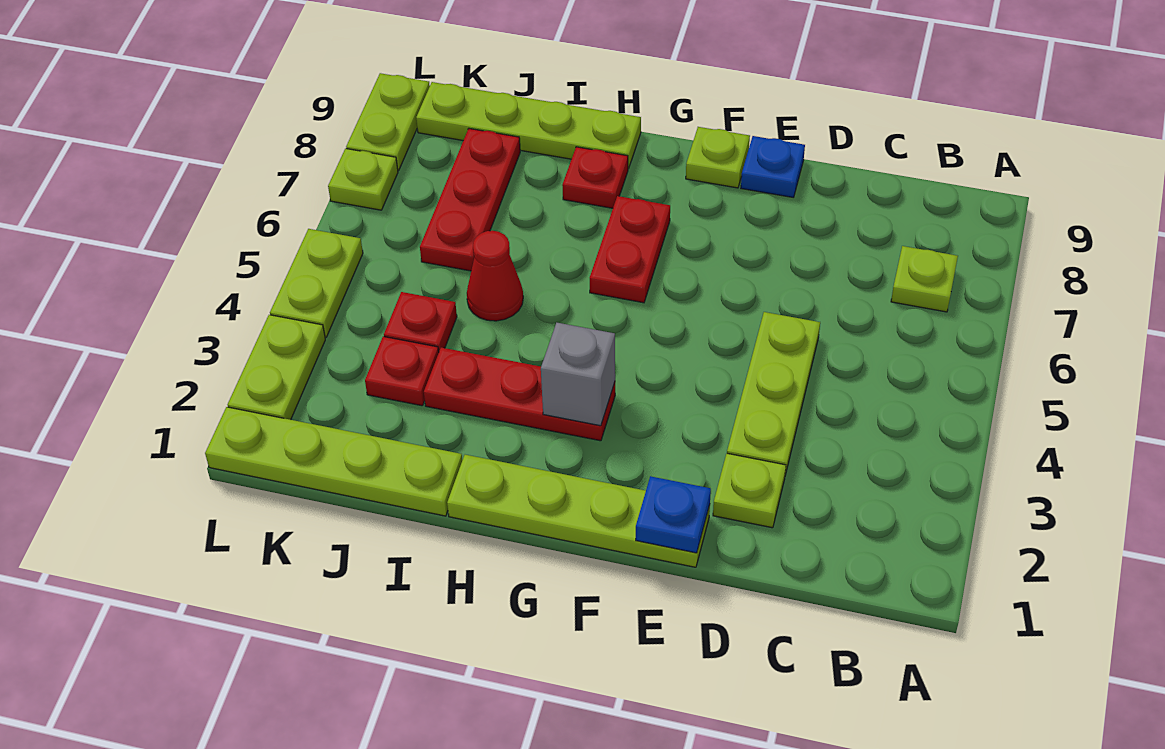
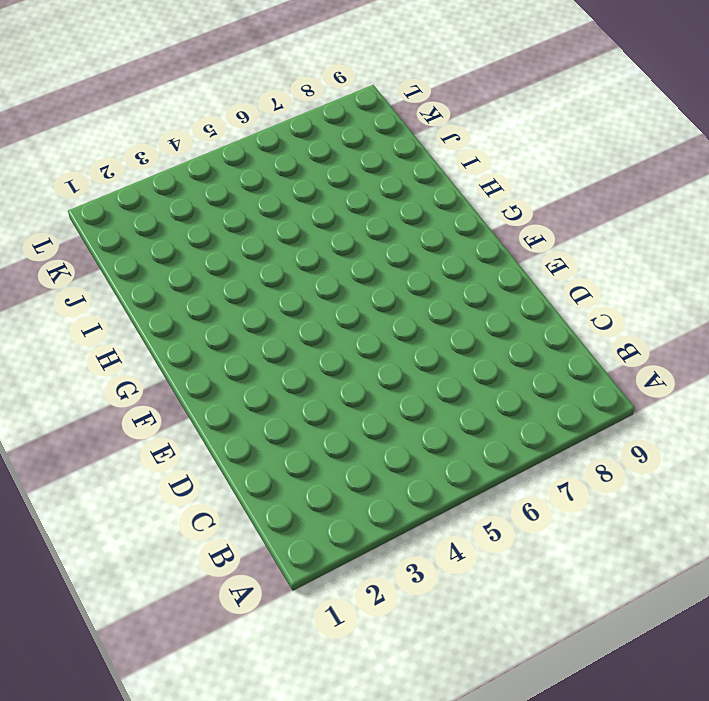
none -> lime 1x1 plate [891,246,958,312]
none -> lime 1x1 plate [713,453,786,528]
none -> lime 1x3 plate [727,312,820,475]

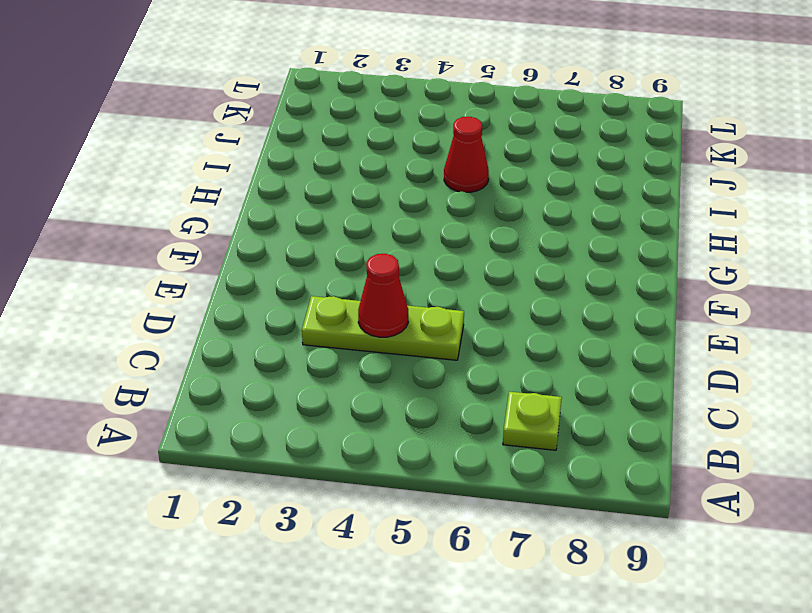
red 1x1 cone [358,254,408,337] -> none
none -> lime 1x1 plate [713,453,786,528]
none -> lime 1x4 plate [447,455,710,567]
none -> blue 1x1 plate [741,136,805,197]

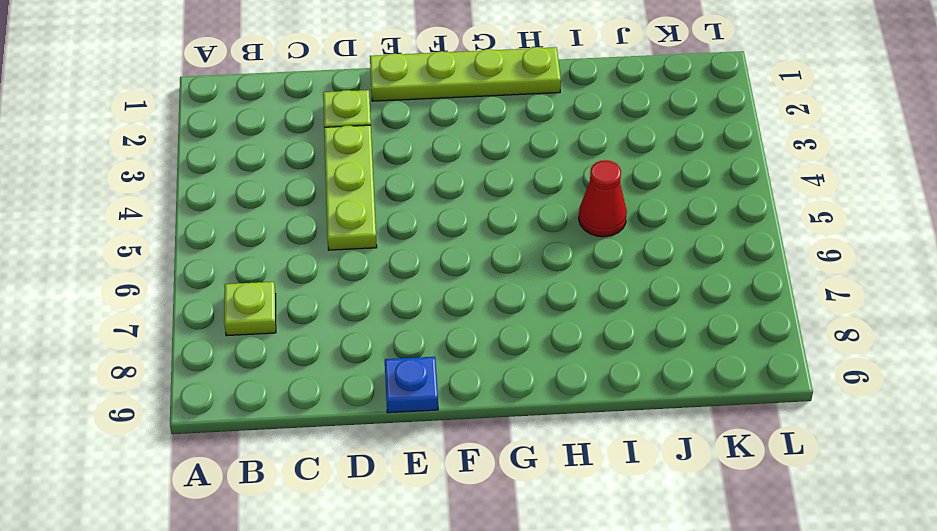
none -> lime 1x1 plate [686,127,750,188]
none -> red 1x3 plate [424,348,615,441]
none -> red 1x2 plate [590,196,670,303]

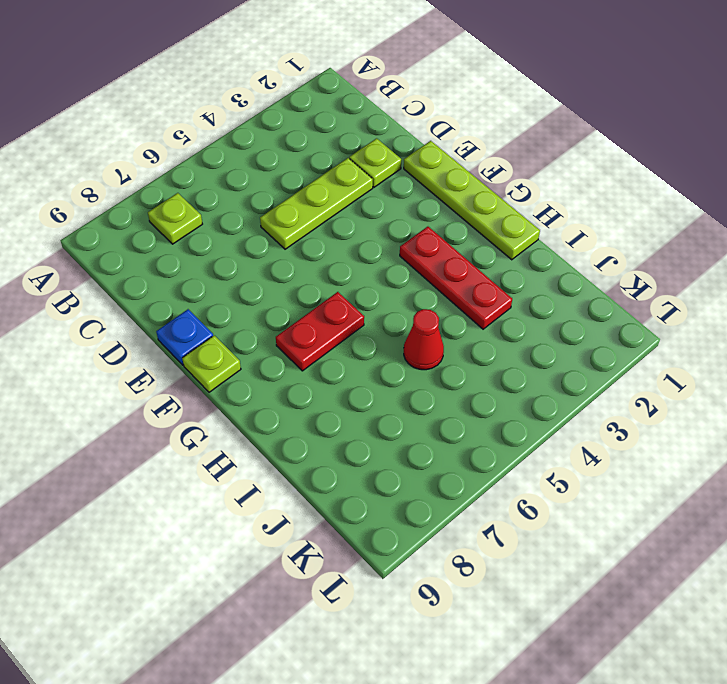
none -> red 1x1 plate [562,147,628,208]
none -> lime 1x4 plate [416,82,641,169]
none -> lime 1x4 plate [205,407,462,516]

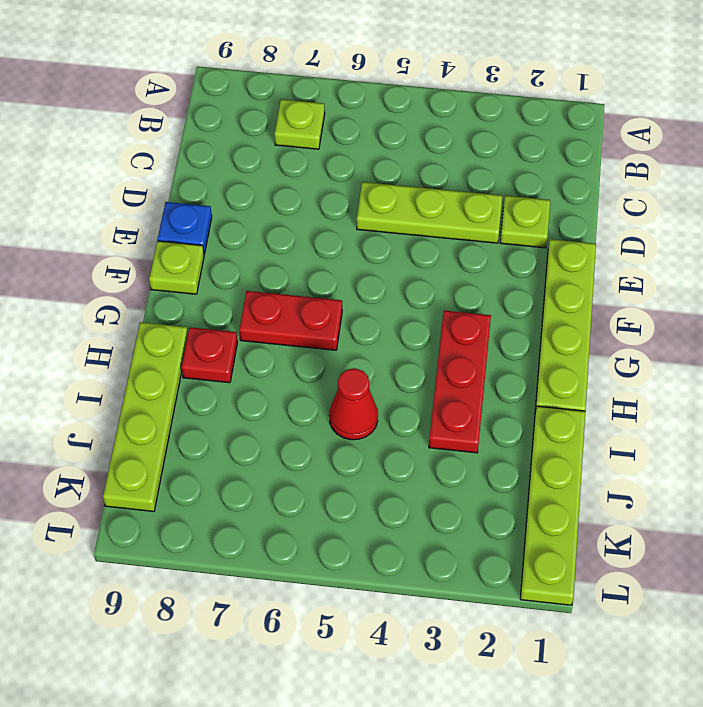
none -> red 1x1 plate [365,336,439,406]
none -> red 1x1 plate [384,292,457,351]
none -> red 1x3 plate [420,129,520,271]

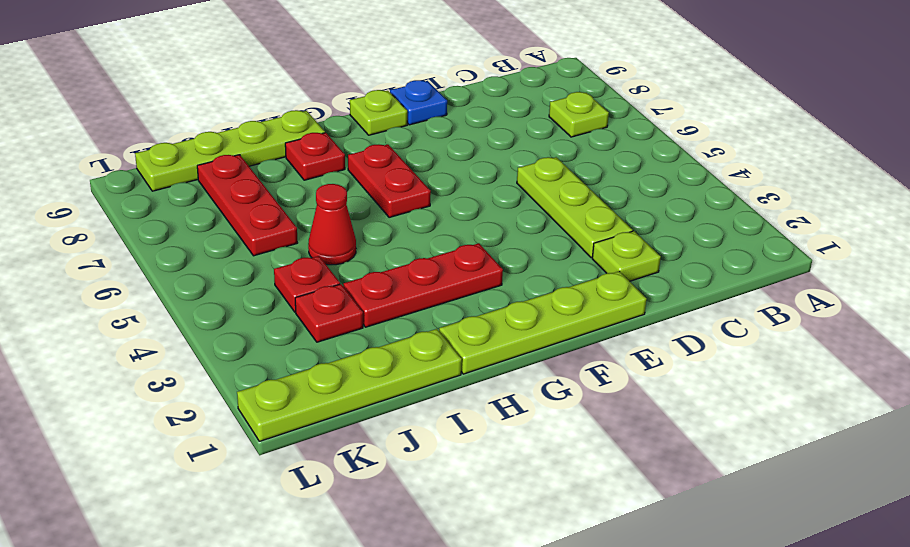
none -> lime 1x2 plate [228,315,325,420]
none -> lime 1x2 plate [270,229,363,337]
none -> lime 1x1 plate [328,148,398,210]

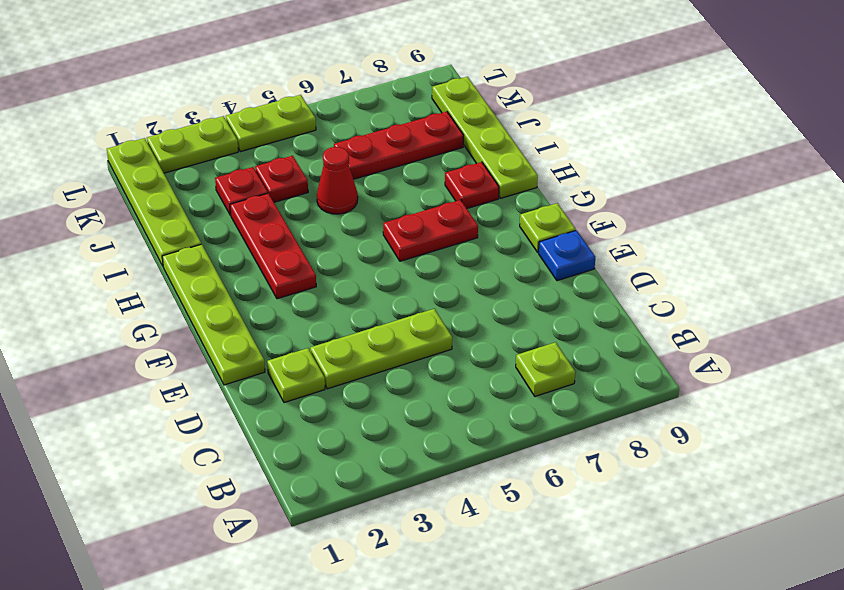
none -> lime 1x1 plate [328,148,398,210]
none -> lime 1x2 plate [346,73,430,171]
none -> blue 1x1 plate [636,476,711,553]

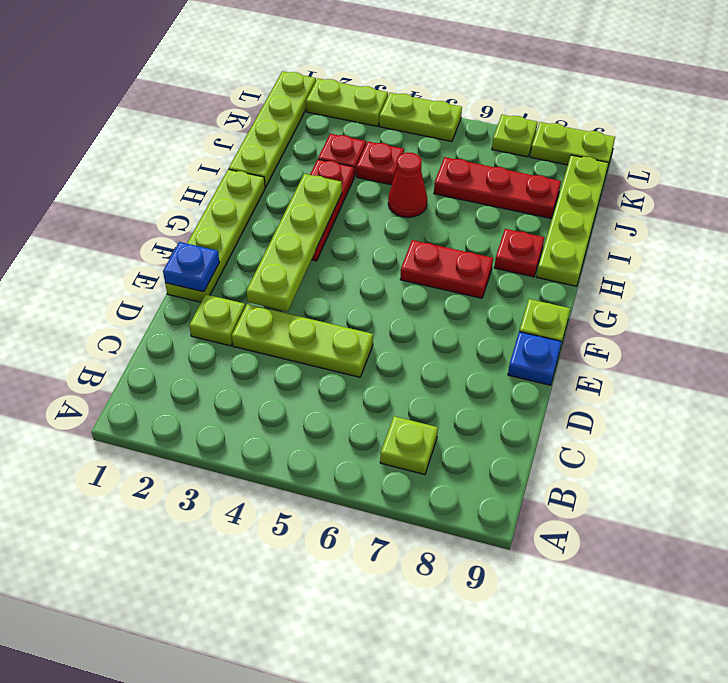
lime 1x4 plate [246,174,342,311] -> grey 1x1 brick [541,323,615,426]

